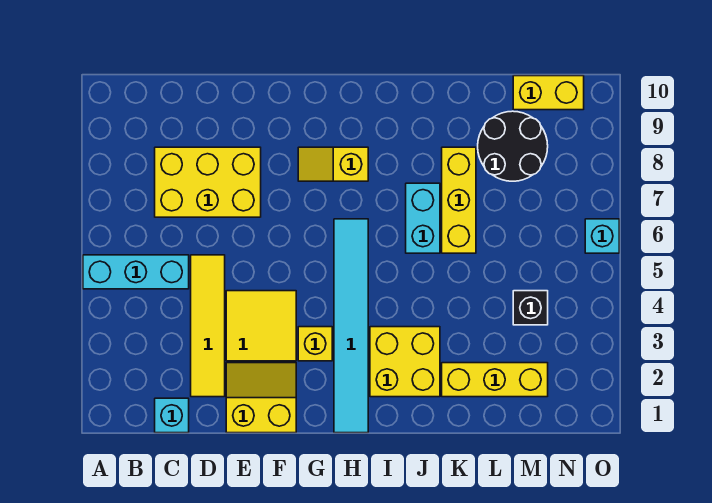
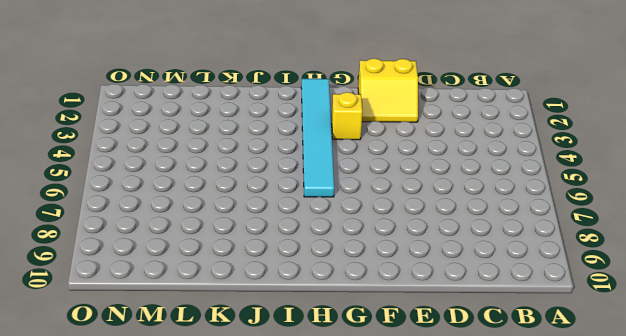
none -> cyan 1x3 brick [83,255,189,289]
none -> cyan 1x1 brick [155,398,189,433]
none -> yellow 2x3 brick [155,147,261,217]

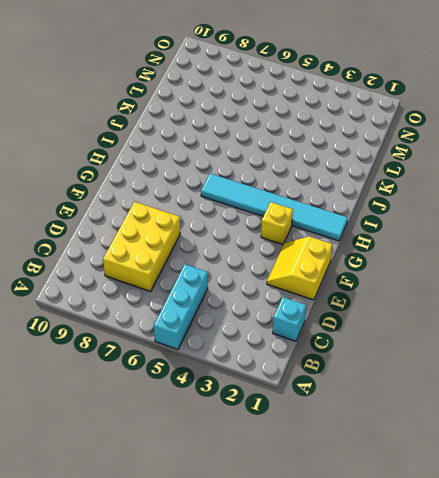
none -> yellow 1x4 tile [191,255,225,397]
none -> yellow 2x2 tile [226,291,296,361]
none -> yellow 1x2 slope [298,147,368,181]

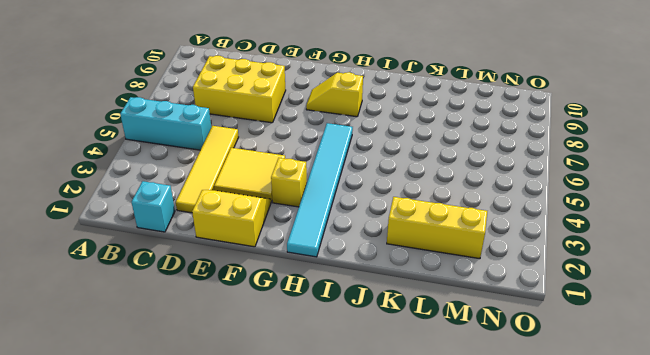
none -> yellow 2x2 brick [370,327,440,397]
none -> cyan 1x2 brick [406,183,440,253]
none -> yellow 1x3 brick [442,147,476,253]

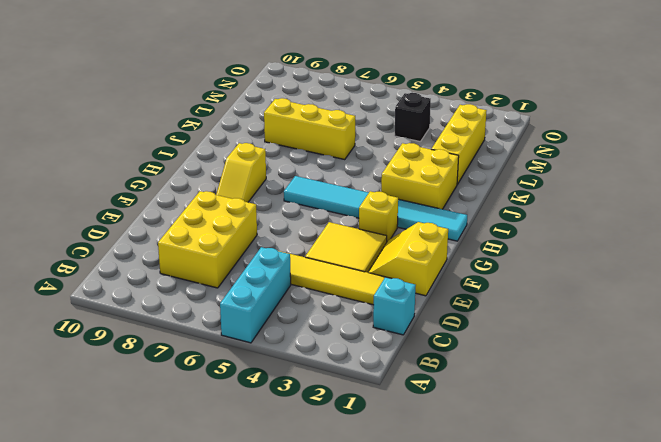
none -> cyan 1x2 brick [406,183,440,253]
none -> black 2x2 round brick [478,111,548,181]
none -> yellow 1x2 brick [513,76,584,110]

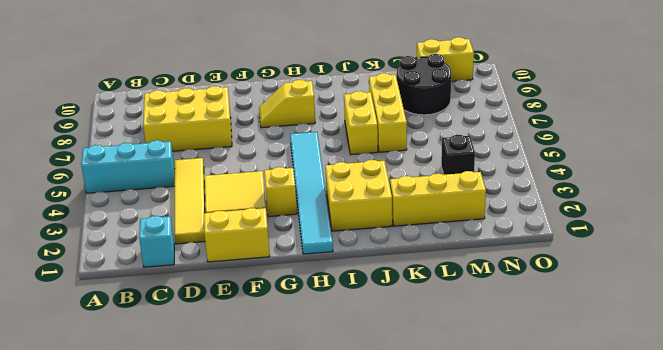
yellow 1x2 brick [344,91,378,155] -> cyan 1x2 brick [406,183,440,253]
none -> cyan 1x1 brick [585,219,619,253]

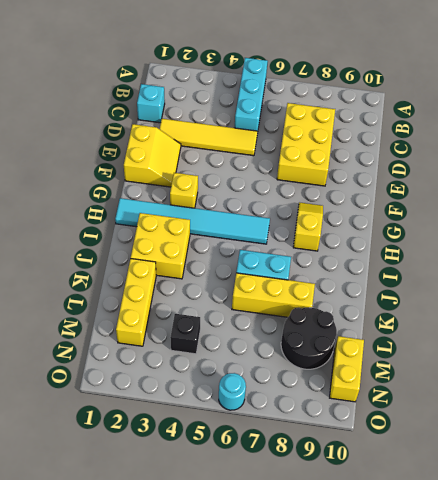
cyan 1x1 round brick [219,373,246,410] -> cyan 1x1 brick [585,219,619,253]
none -> yellow 2x2 tile [226,291,296,361]

